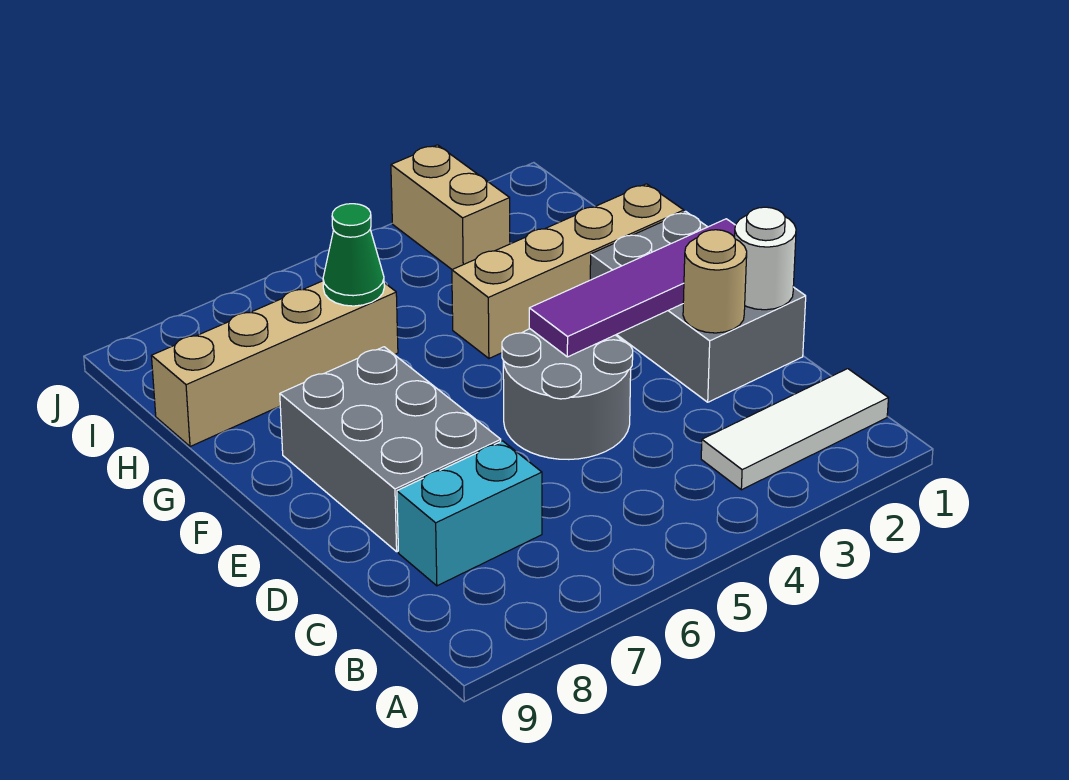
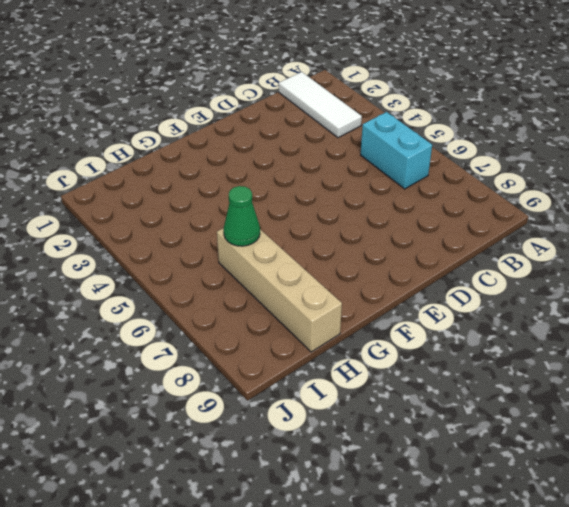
cyan 1x2 brick [361,112,432,189] -> cyan 1x2 brick moved to [397,441,542,586]
none -> grey 2x3 brick [590,211,806,402]
none -> grey 2x2 round brick [502,329,633,459]
none -> grey 2x3 brick [280,347,501,552]

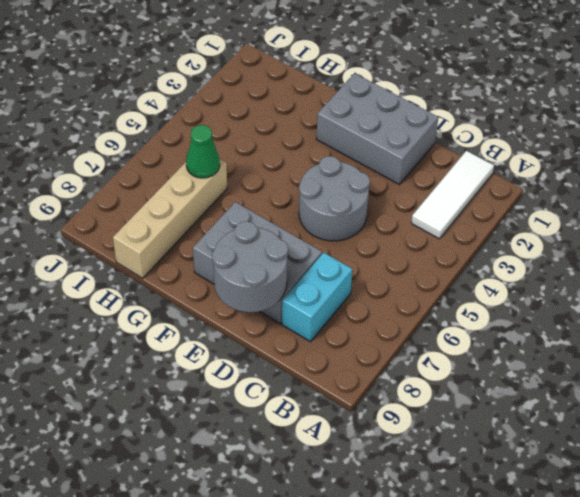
grey 2x2 round brick [212,221,288,312] -> none
none -> tan 1x4 brick [452,184,684,358]
none -> tan 1x2 brick [391,145,510,269]
none -> white 1x1 round brick [734,207,796,310]

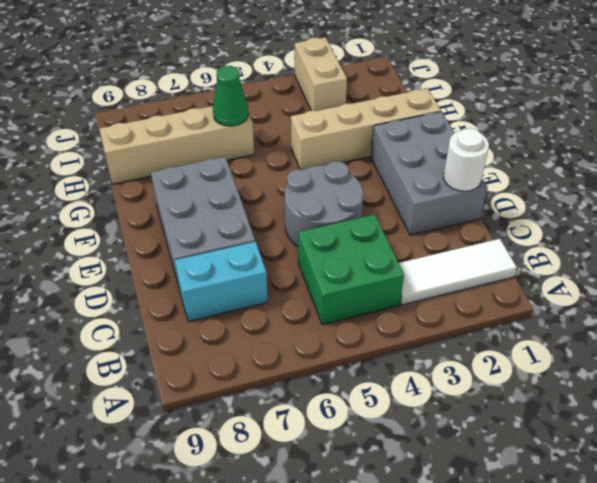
green 2x2 brick [298,214,404,325] -> none
none -> tan 1x1 round brick [683,230,747,333]
none -> purple 1x4 tile [529,219,735,357]

